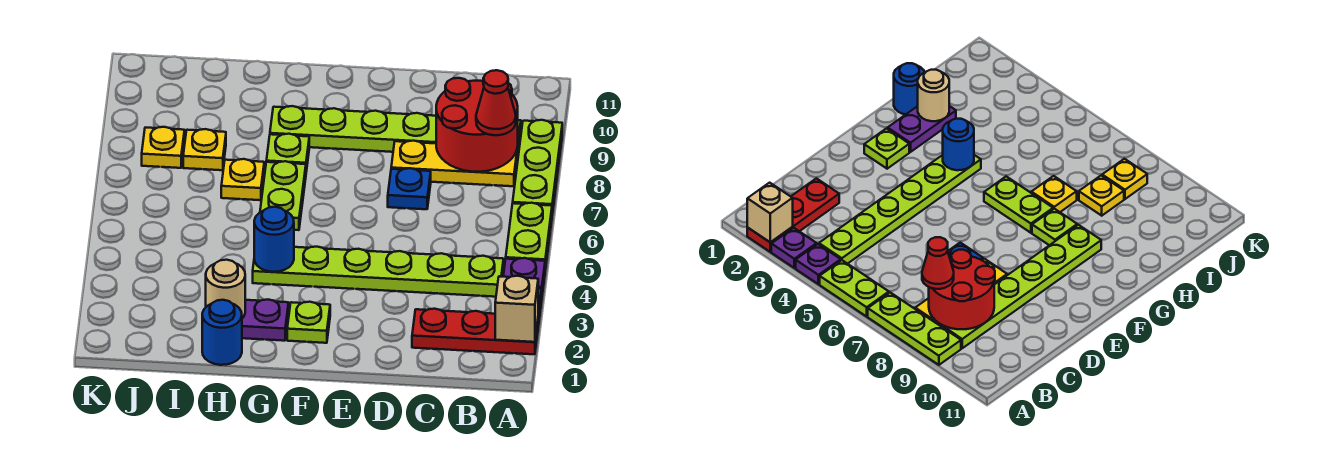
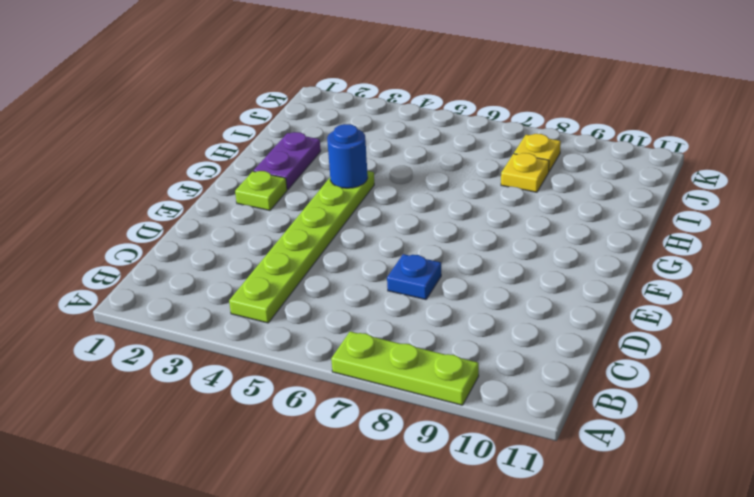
none -> red 1x3 plate [412,309,538,354]
none -> purple 1x1 plate [771,228,817,268]
none -> purple 1x1 plate [503,258,545,294]

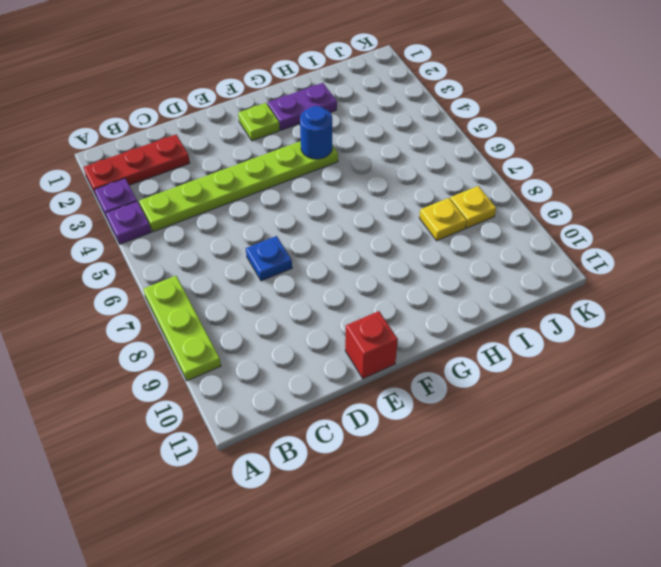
red 1x1 brick [345,311,398,379] -> none
none -> lime 1x2 plate [506,203,552,270]
none -> yellow 1x3 plate [391,141,517,186]
none -> lime 1x6 plate [270,106,521,158]

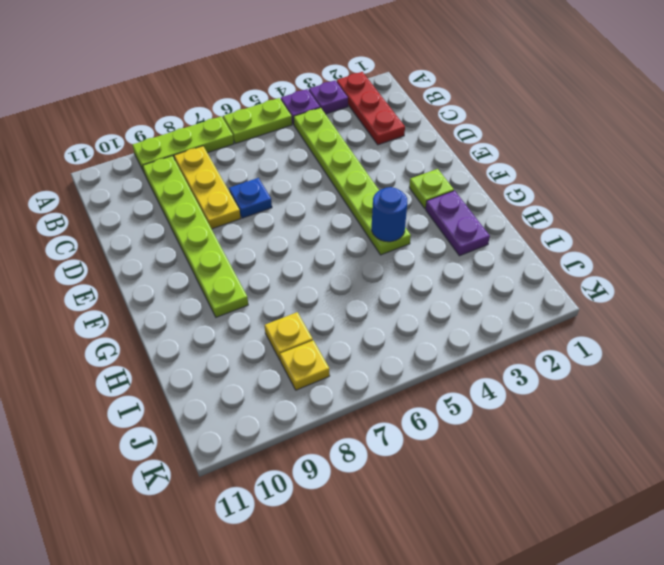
none -> lime 1x2 plate [260,161,306,230]
none -> lime 1x1 plate [266,134,309,172]
none -> blue 1x1 round brick [202,300,242,365]

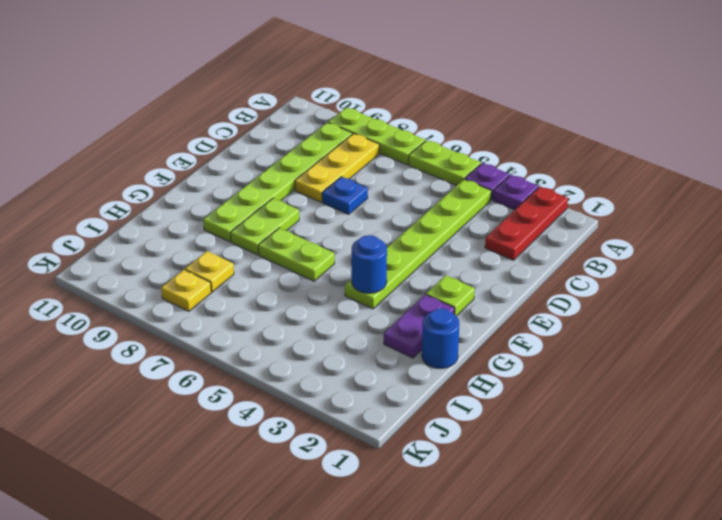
lime 1x2 plate [231,198,299,255] -> lime 1x1 plate [266,134,309,172]
none -> yellow 1x1 plate [221,159,264,200]
none -> tan 1x1 brick [495,276,538,342]
none -> red 2x2 round brick [436,78,518,172]

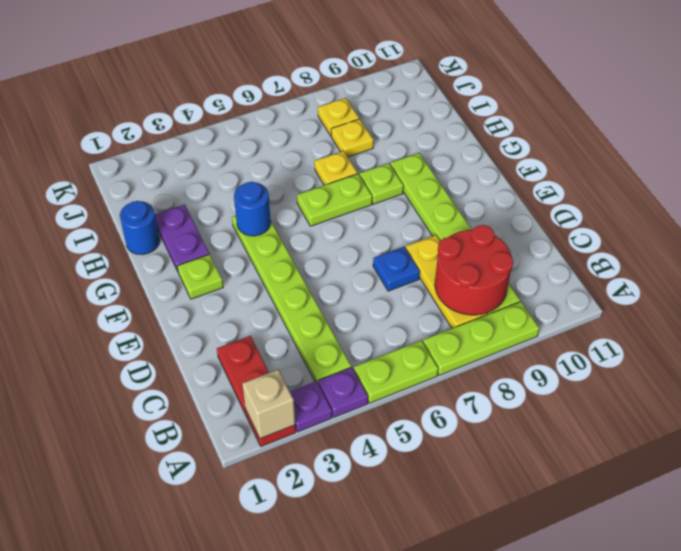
none -> tan 1x1 round brick [206,260,245,318]
none -> red 1x1 cone [476,70,516,135]

